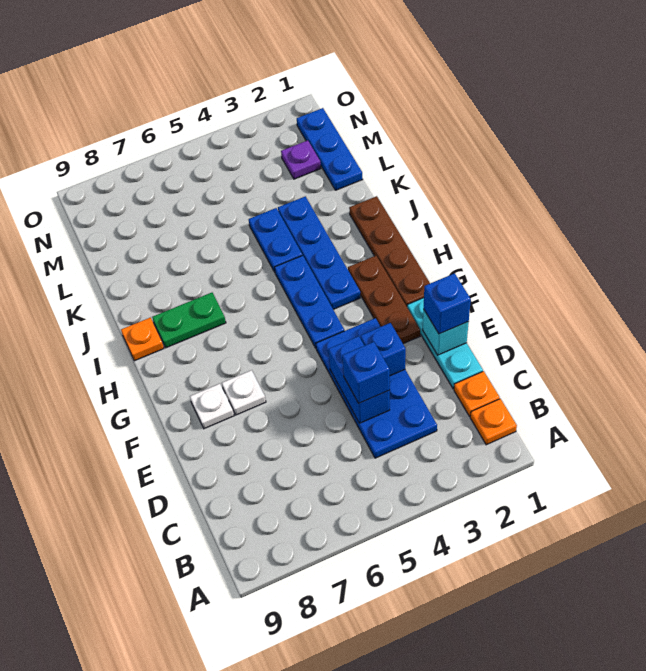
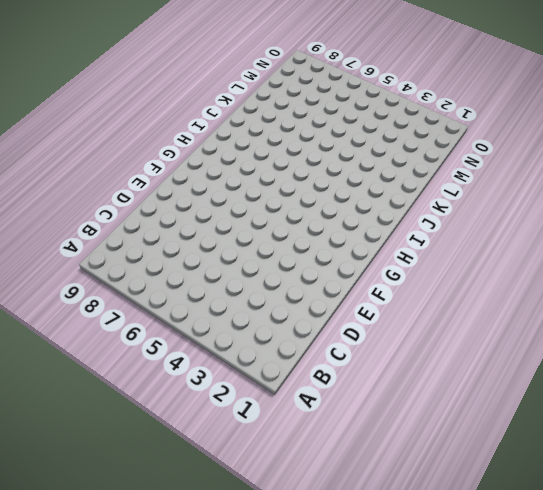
none -> orange 1x1 plate [470,399,517,445]
none -> orange 1x1 plate [454,371,500,416]
none -> blue 2x4 plate [316,318,437,458]

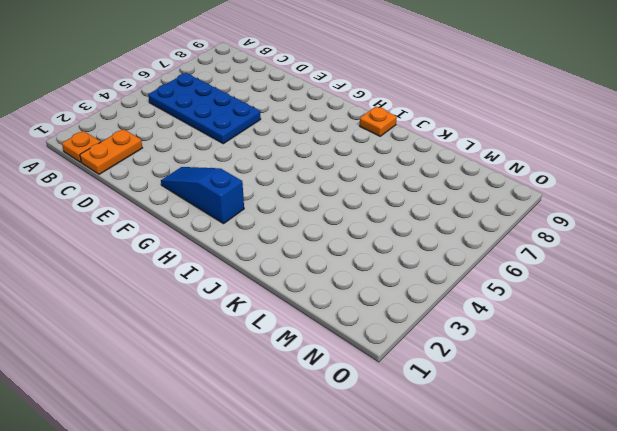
blue 2x4 plate [148,73,261,144] -> blue 2x4 plate moved to [316,318,437,458]
orange 1x2 plate [80,129,142,174] -> orange 1x1 plate [454,371,500,416]
blue 1x3 slope [161,167,244,224] -> brown 1x3 plate [348,256,420,344]
none -> cyan 1x3 plate [407,298,483,389]
none -> white 1x1 plate [222,370,266,415]
none -> white 1x1 plate [190,384,234,429]

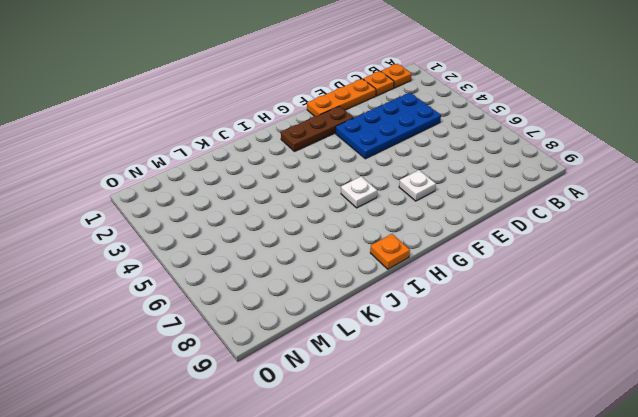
orange 1x3 plate [307,79,376,116] -> cyan 1x3 plate [407,298,483,389]
white 1x1 plate [341,176,377,208] -> white 1x1 plate moved to [190,384,234,429]
none -> brown 1x4 plate [349,196,430,306]
none -> blue 1x3 plate [275,255,344,348]
none -> blue 1x4 plate [278,196,360,309]

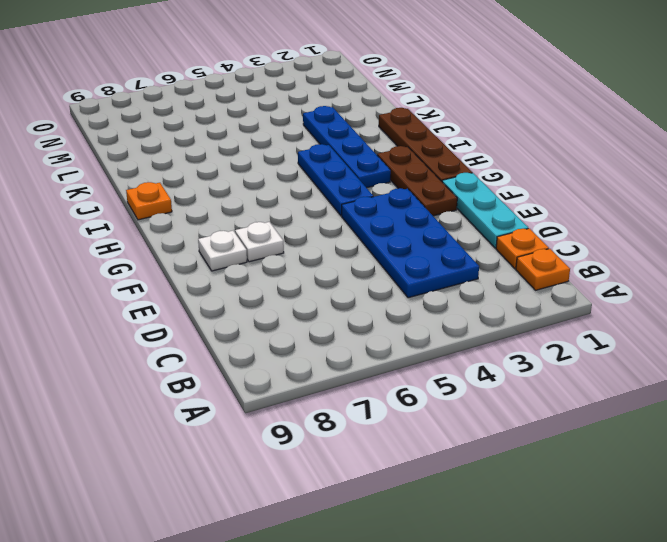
none -> green 1x2 plate [152,293,226,348]
none -> blue 1x2 plate [249,208,302,272]
none -> blue 1x3 plate [297,108,363,190]

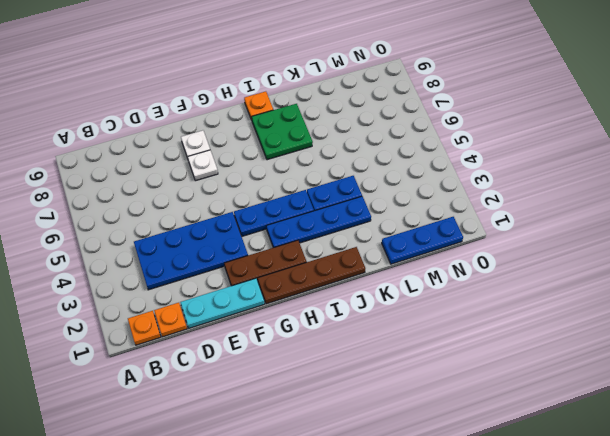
green 2x2 plate [252,104,313,160] -> green 1x2 plate [152,293,226,348]
none -> purple 1x1 plate [281,140,321,179]
none -> blue 1x2 brick [329,336,390,423]
none -> cyan 1x1 brick [423,309,469,355]

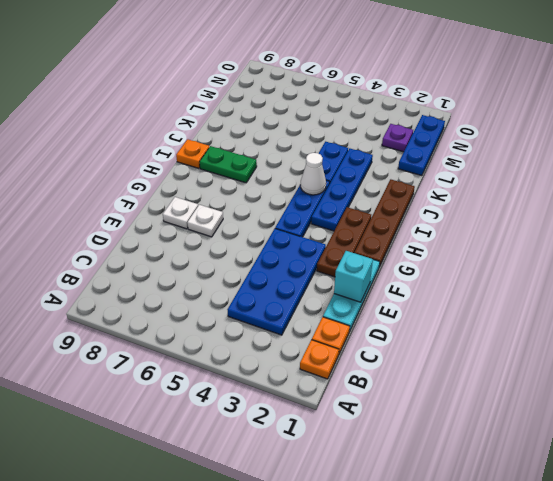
white 1x1 cone [300,153,326,195] -> none
none -> blue 1x2 brick [329,336,390,423]
none -> blue 1x1 brick [361,323,406,376]
none -> blue 1x1 brick [343,342,390,403]

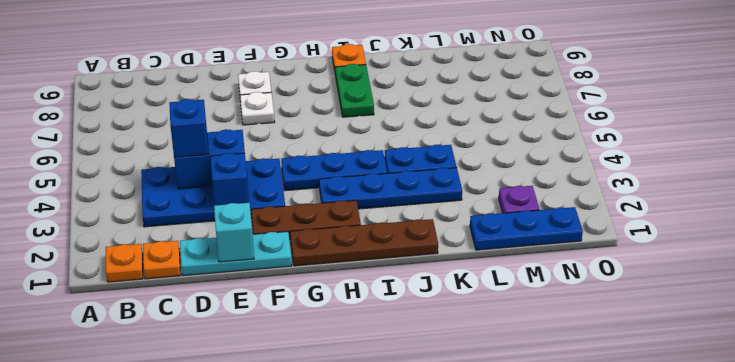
none -> blue 1x1 brick [424,273,471,334]

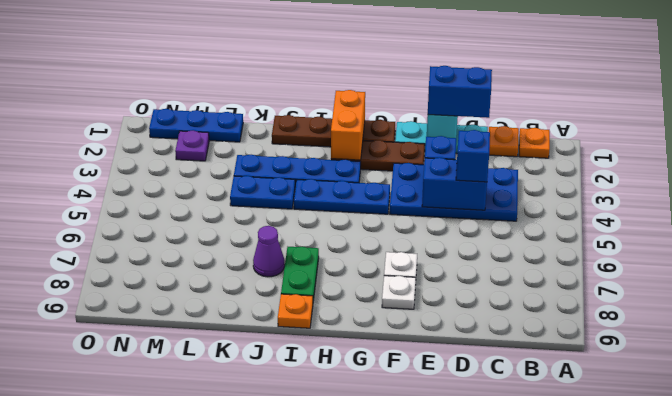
blue 1x2 brick [428,66,492,118] -> blue 1x1 brick [424,273,471,334]
orange 1x2 brick [331,90,365,160] -> none
purple 1x1 cone [253,226,285,277] -> none

